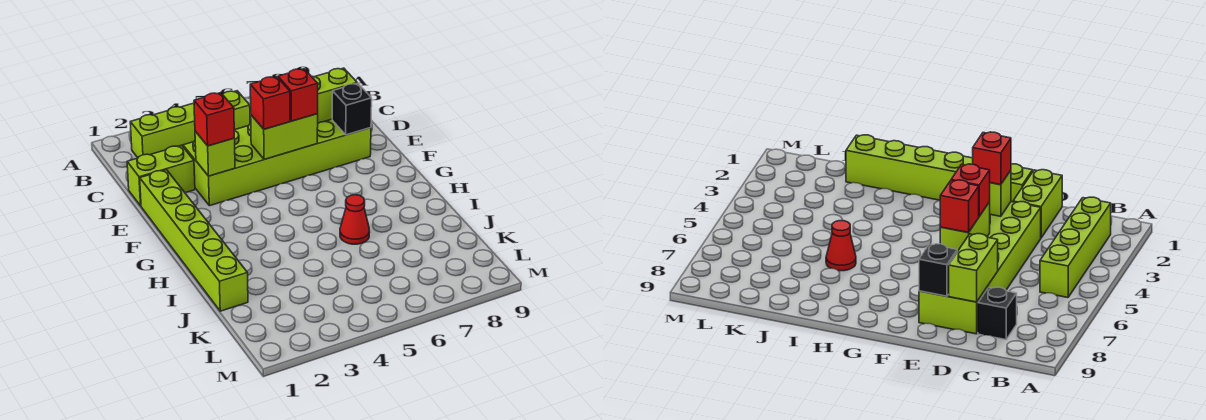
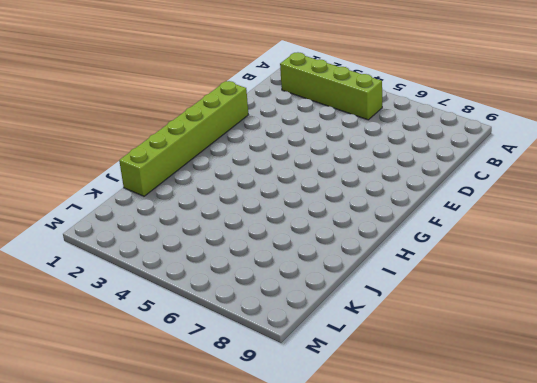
none -> black 1x1 brick [978,287,1017,340]
none -> lime 1x2 brick [127,145,195,206]
none -> lime 2x6 brick [183,119,371,206]

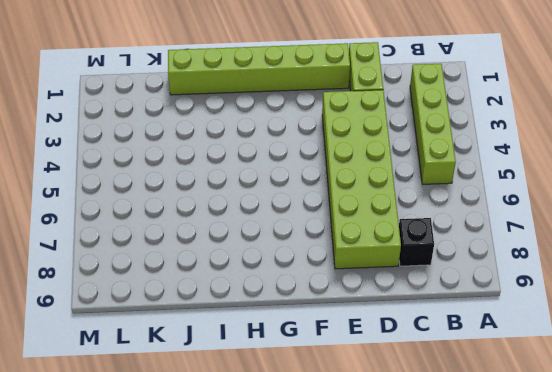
none -> red 1x1 cone [340,195,370,244]
none -> lime 1x2 brick [311,68,357,123]
none -> lime 1x1 brick [195,131,235,176]

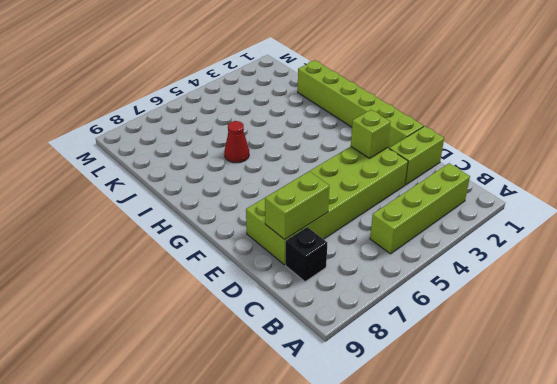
none -> lime 1x2 brick [251,114,318,159]
none -> black 1x1 brick [332,83,372,135]
none -> red 1x1 brick [194,93,234,146]

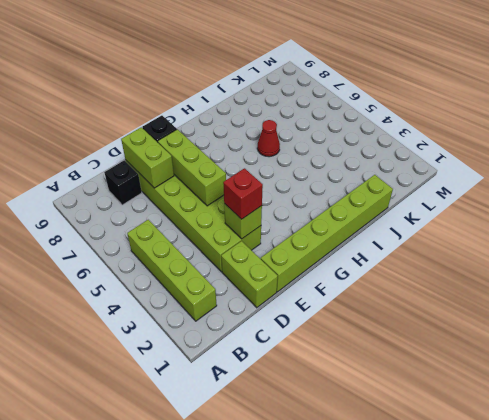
lime 1x3 brick [158,129,226,206] -> lime 1x2 brick [251,114,318,159]
none -> red 1x1 brick [250,77,290,129]
none -> red 1x1 brick [278,69,318,121]

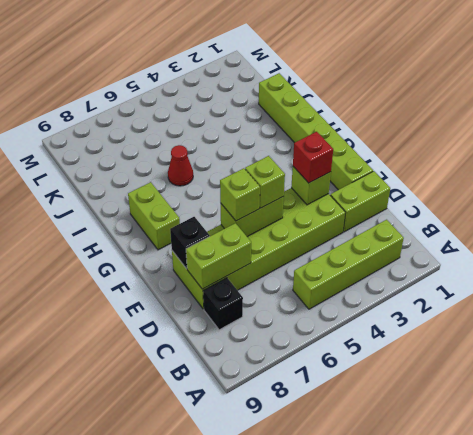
lime 1x1 brick [245,156,285,208] -> red 1x1 brick [250,77,290,129]
lime 1x1 brick [220,168,260,221] -> red 1x1 brick [278,69,318,121]
lime 1x2 brick [128,182,180,250] -> none

